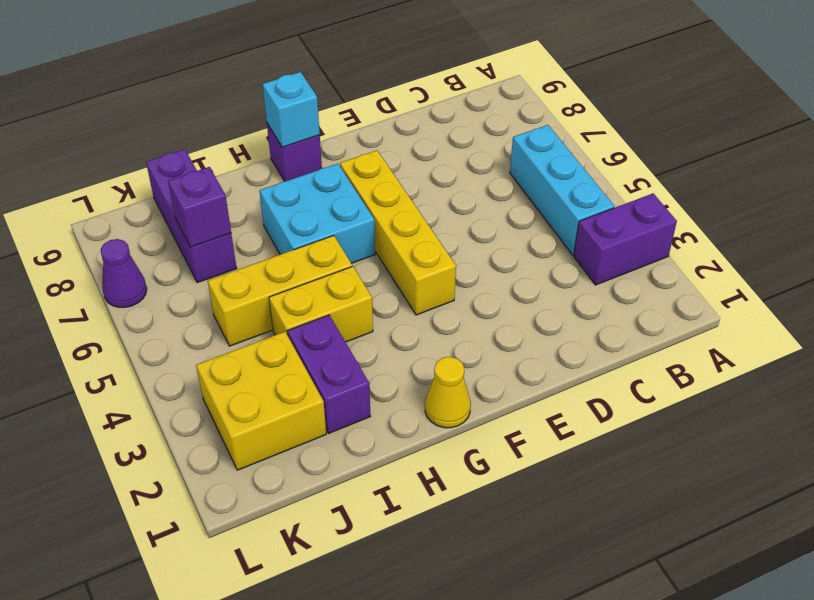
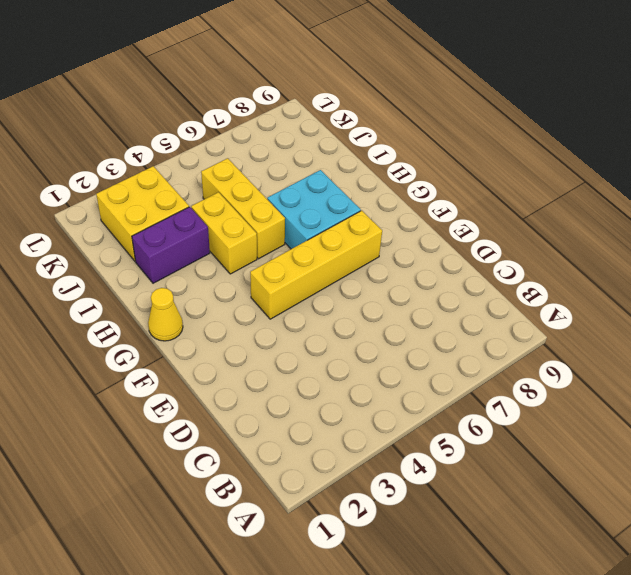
none -> purple 1x2 brick [574,193,677,285]
none -> cyan 1x3 brick [510,125,614,255]
none -> purple 1x1 brick [267,124,322,181]

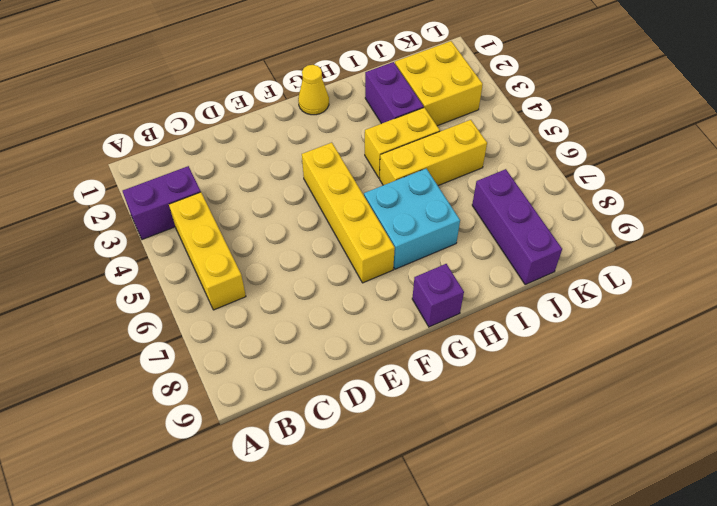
yellow 1x3 brick [169,192,246,310] -> cyan 1x3 brick [510,125,614,255]
none -> purple 1x1 cone [101,239,147,307]
none -> cyan 1x1 brick [263,72,320,147]
none -> purple 1x1 brick [168,167,231,247]

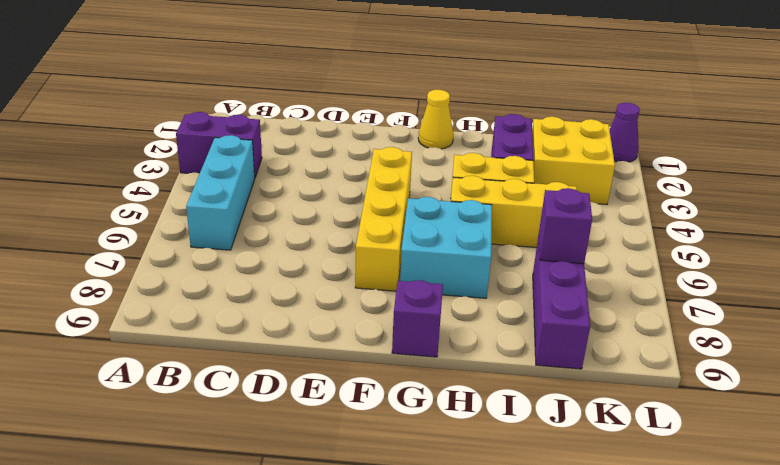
purple 1x1 cone [610,103,640,162] -> purple 1x1 cone moved to [101,239,147,307]
none -> cyan 1x1 brick [263,72,320,147]

